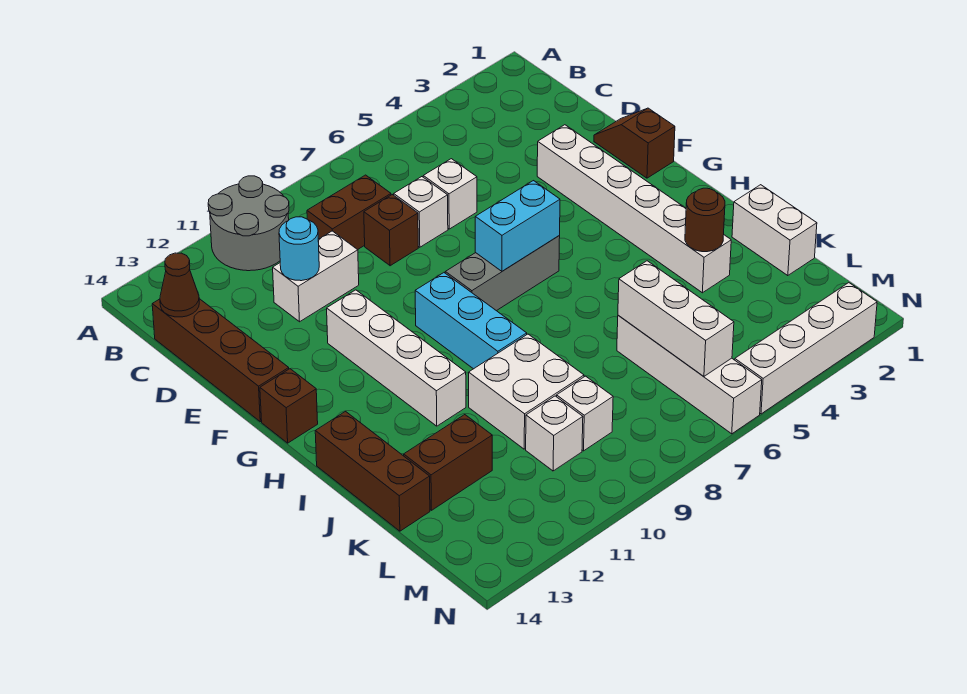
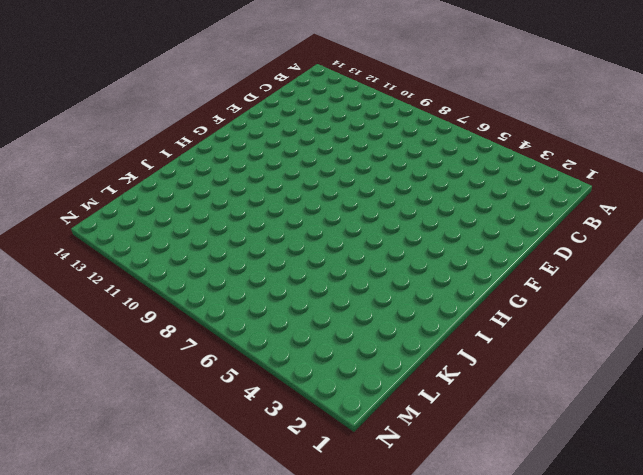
none -> grey 2x2 round brick [208,176,289,271]
none -> brown 1x2 brick [307,175,391,250]
none -> brown 1x4 brick [152,299,289,422]

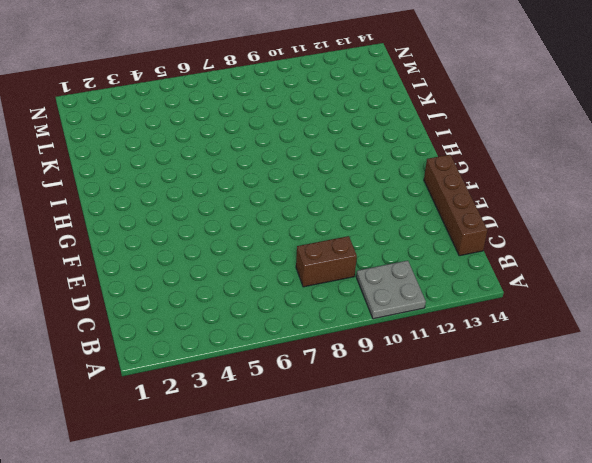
grey 2x2 plate [356,261,426,319] -> grey 2x2 round brick [208,176,289,271]
none -> white 1x1 brick [423,159,477,229]
none -> white 1x1 brick [394,177,448,247]
none -> brown 1x1 brick [364,195,418,266]

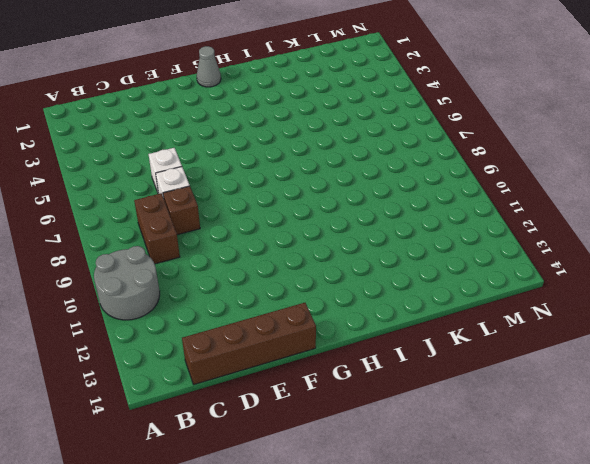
grey 1x1 cone [197,46,221,87] -> none
none -> white 1x2 brick [273,231,359,322]
none -> brown 1x2 slope [594,108,675,178]
none -> white 1x6 brick [537,125,731,293]

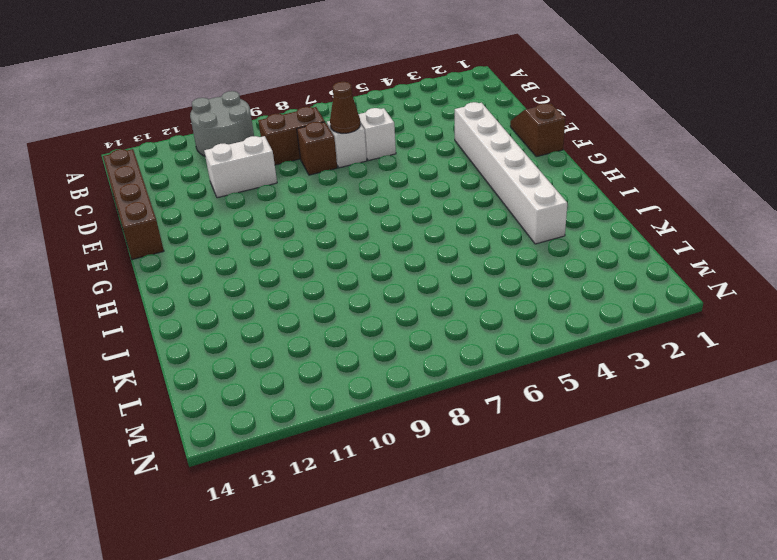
brown 1x1 cone [330,82,360,133] -> brown 1x1 cone moved to [160,253,199,317]
none -> white 1x4 brick [327,290,466,426]
none -> grey 1x3 brick [445,236,560,311]
none -> cyan 1x3 brick [415,273,527,369]

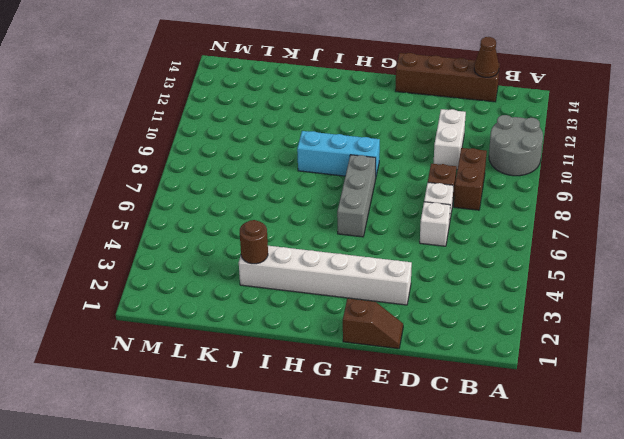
none -> white 1x4 brick [327,290,466,426]
none -> brown 1x1 brick [260,369,318,443]
none -> brown 1x3 brick [315,412,430,531]

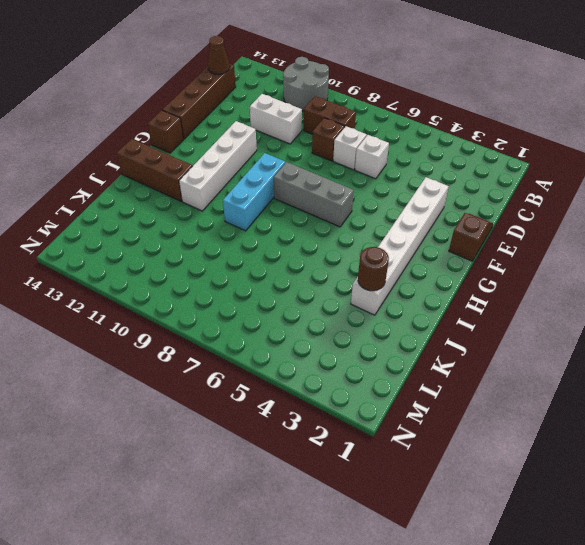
brown 1x3 brick [117,139,192,201] -> brown 1x3 brick turned to [315,412,430,531]
none -> white 1x2 brick [732,185,817,276]
none -> white 2x2 brick [469,334,584,449]
none -> white 1x4 brick [617,315,762,434]

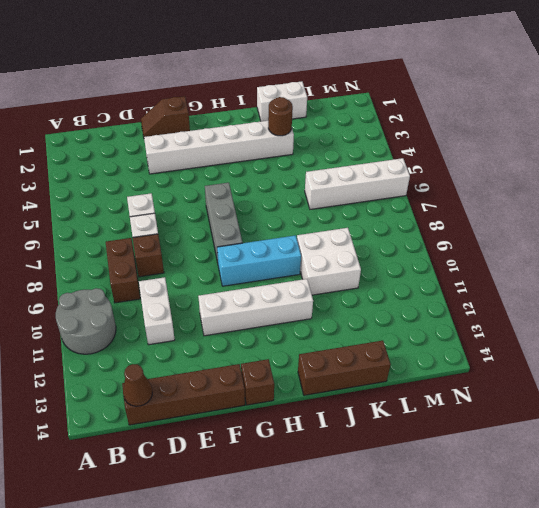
none -> brown 1x2 brick [404,415,492,510]
none -> white 1x1 brick [557,376,613,451]
none -> white 1x1 brick [526,396,583,471]

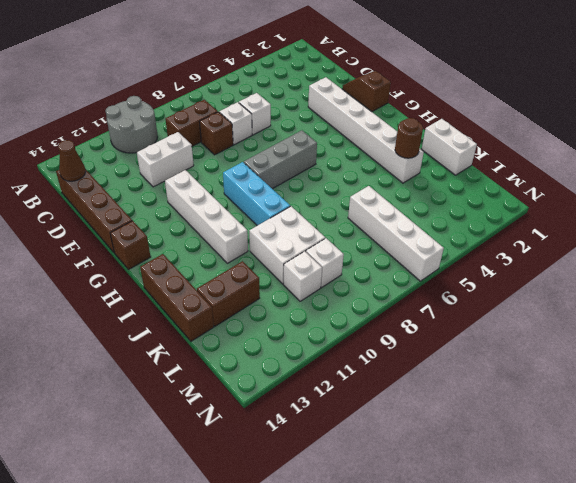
none -> white 1x4 brick [735,283,877,414]
none -> cyan 1x1 round brick [279,217,319,281]
none -> cyan 1x2 brick [475,181,560,271]

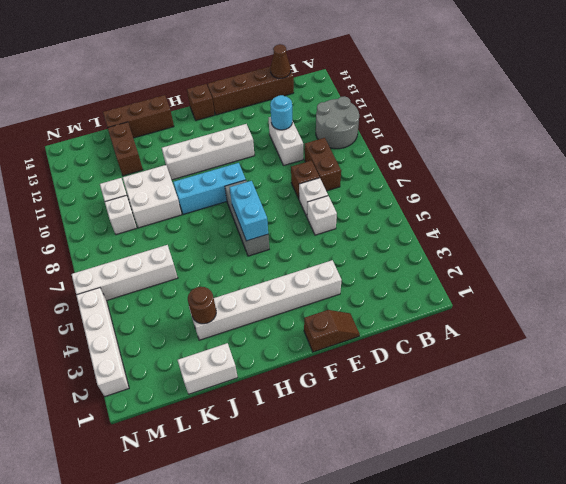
none -> white 1x3 brick [618,261,734,376]

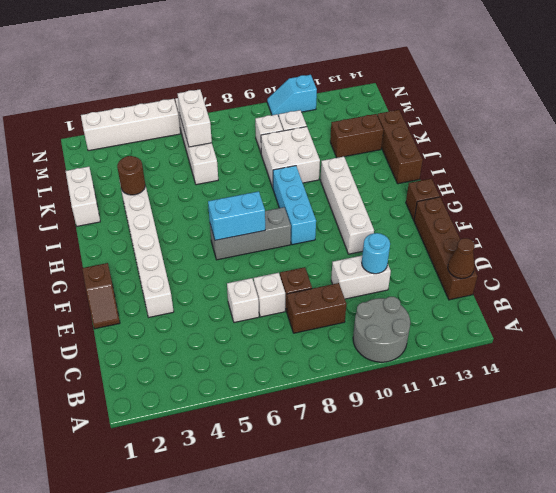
white 1x2 brick [178,89,212,147] -> white 1x3 brick [618,261,734,376]
cyan 1x2 slope [267,75,317,116] -> none

